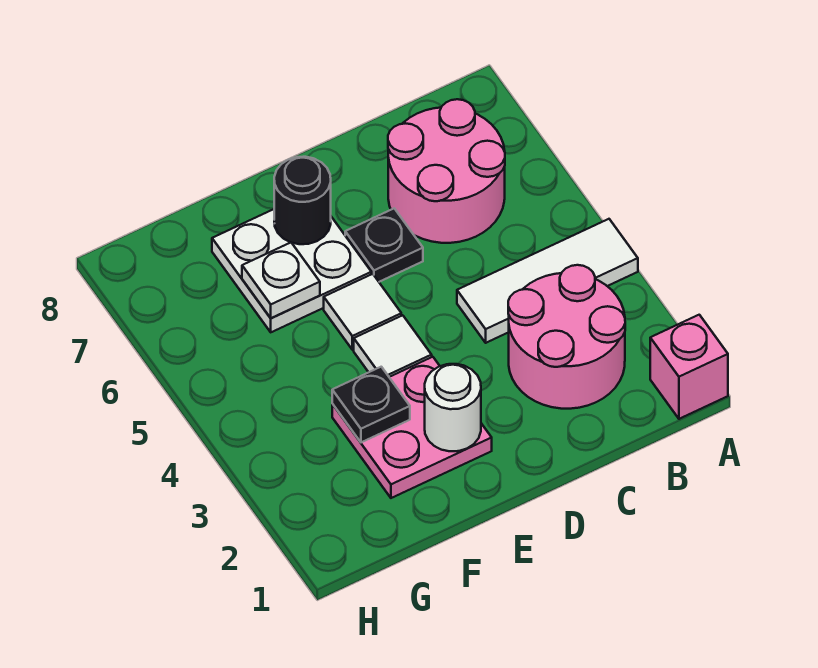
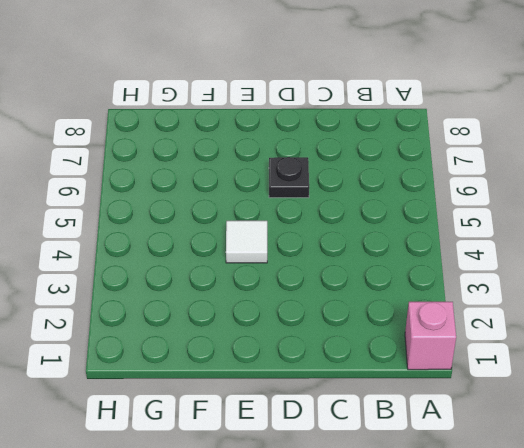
none -> white 1x3 tile [457,219,638,343]
none -> pink 2x2 round brick [508,265,625,409]
none -> pink 2x2 round brick [388,99,505,243]

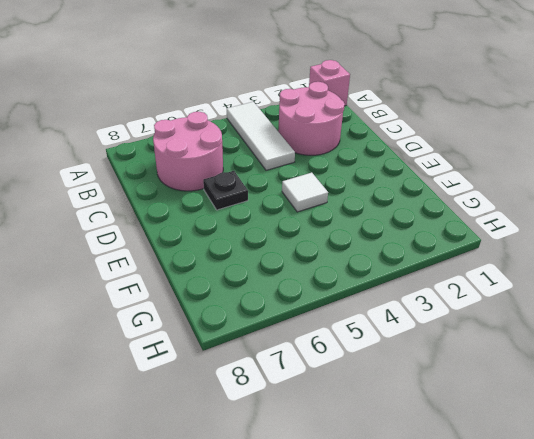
none -> pink 2x2 plate [332,357,492,498]
none -> white 1x1 tile [324,274,401,350]
none -> white 2x2 plate [212,209,371,332]

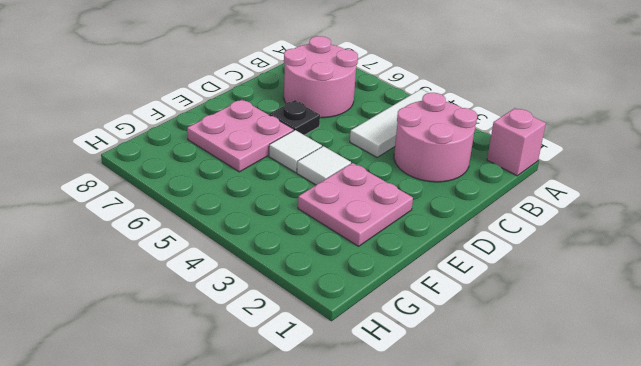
pink 2x2 plate [187,100,294,172] -> white 2x2 plate [212,209,371,332]
none -> white 1x1 round brick [425,364,481,451]
none -> black 1x1 round brick [274,157,331,244]
none -> black 1x1 plate [332,367,410,442]

